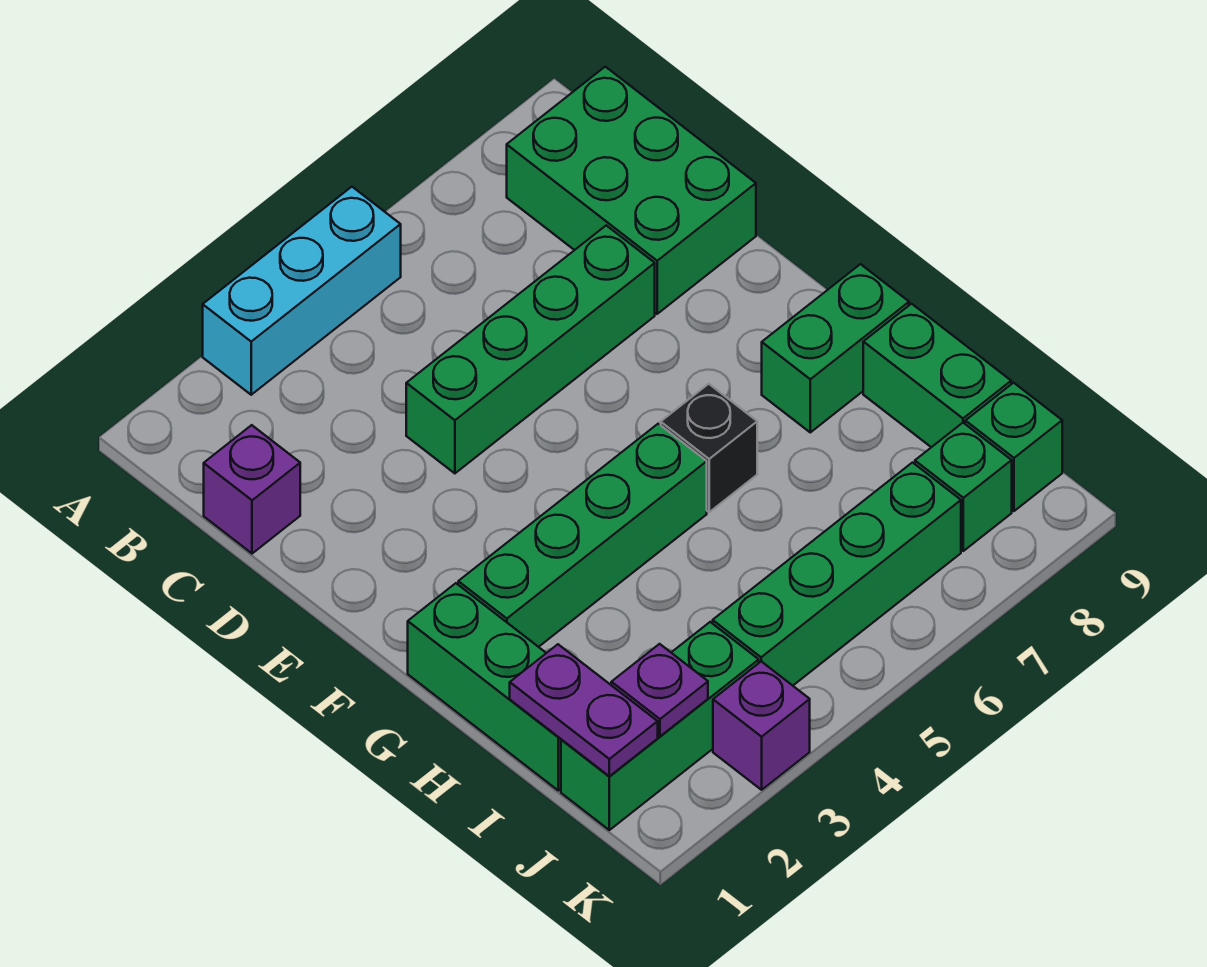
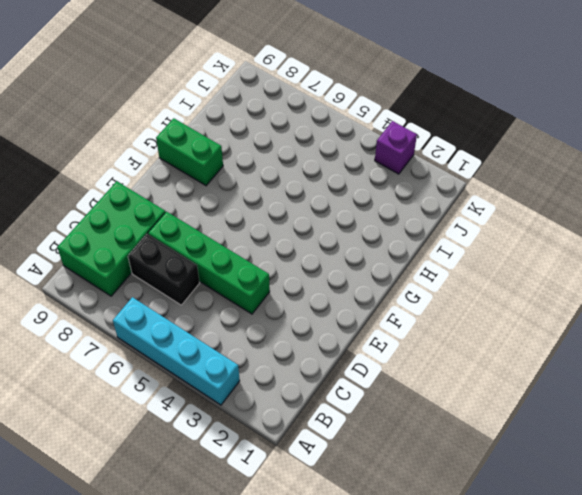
cyan 1x4 brick [113,297,240,405] -> cyan 1x3 brick [203,187,401,395]
black 1x2 brick [128,234,200,305] -> none
none -> purple 1x1 brick [204,425,300,554]
none -> green 1x3 brick [408,583,561,791]
none -> green 1x4 brick [458,424,707,647]

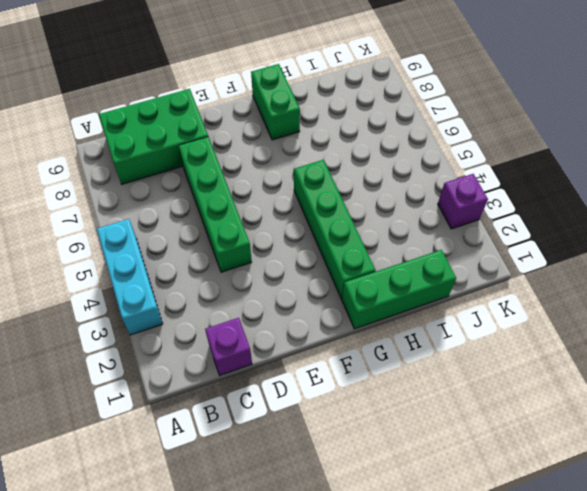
none -> black 1x1 brick [661,384,757,512]
none -> green 1x2 brick [863,304,1011,447]
none -> green 1x3 brick [561,622,759,830]

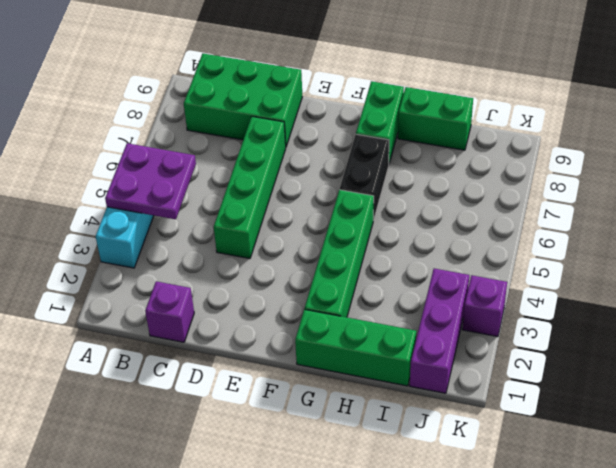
purple 2x2 plate [105,143,196,219] -> none
black 1x2 brick [340,134,389,220] -> black 1x1 brick [661,384,757,512]
purple 1x3 brick [410,269,469,393] -> green 1x3 brick [561,622,759,830]
none -> green 1x4 brick [713,463,961,686]
none -> green 1x1 brick [915,423,1012,551]
none -> green 1x1 brick [965,383,1062,511]

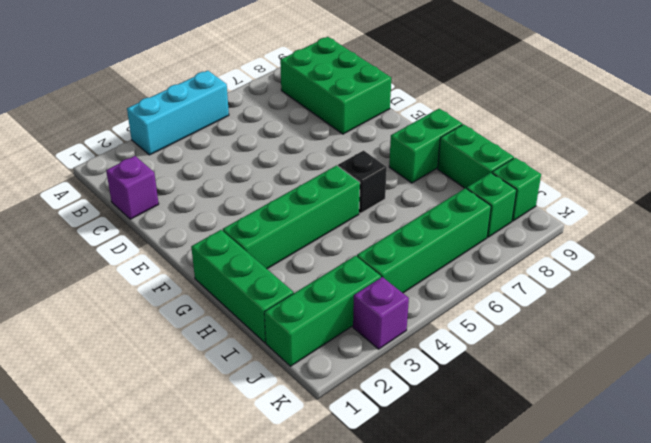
none -> green 1x4 brick [406,225,655,473]
none -> purple 1x2 plate [510,644,658,776]
none -> purple 1x1 plate [611,644,708,736]

